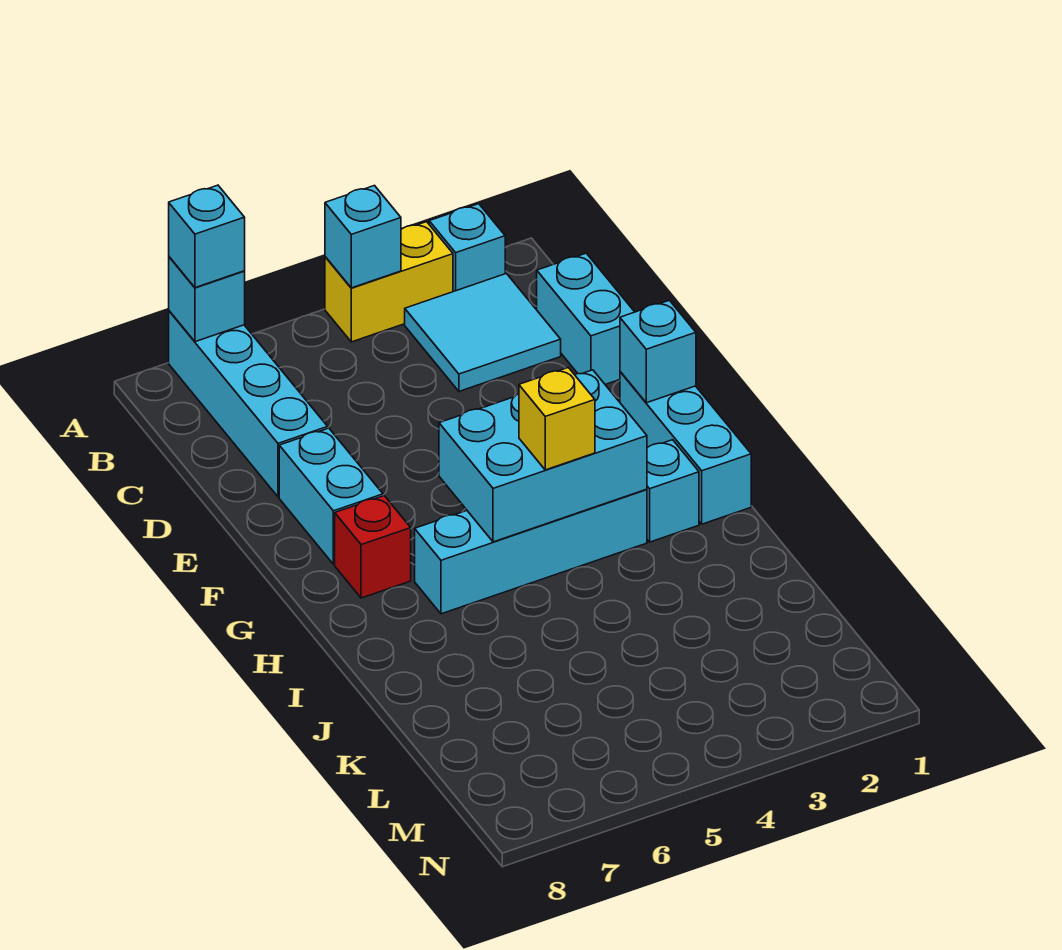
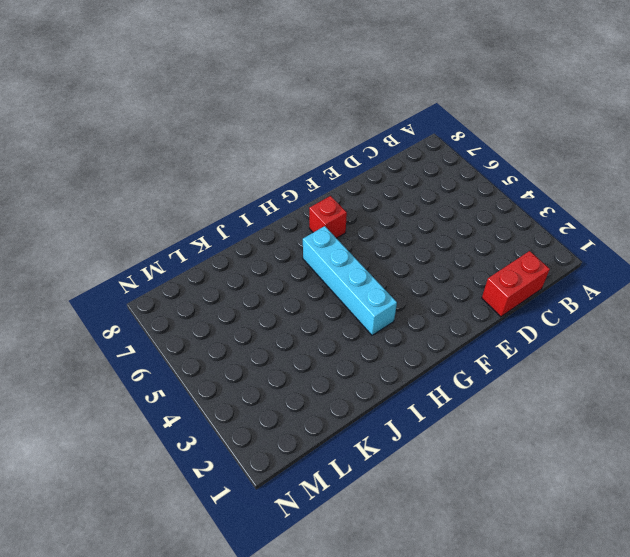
red 1x2 brick [482,251,550,317] -> cyan 1x2 brick [537,253,634,384]
none -> cyan 1x1 brick [429,204,505,292]
none -> yellow 1x2 brick [325,222,453,342]
none -> cyan 1x4 brick [169,311,328,497]

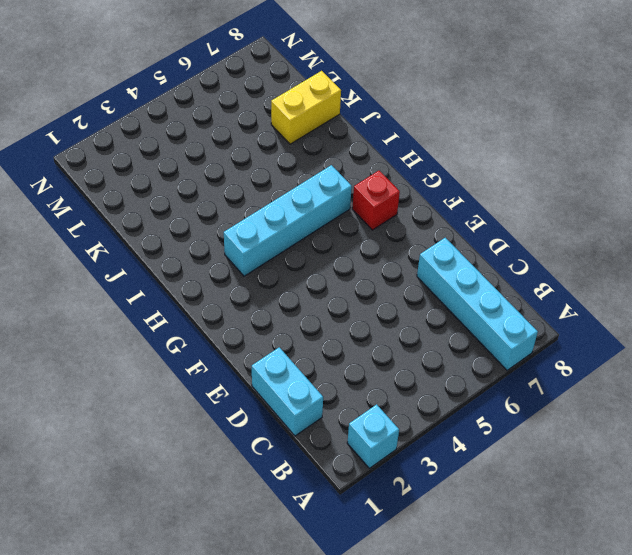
yellow 1x2 brick [271,71,341,144] -> yellow 1x2 brick moved to [325,222,453,342]
none -> cyan 2x2 tile [405,274,561,391]
none -> cyan 1x2 brick [279,428,383,564]
none -> cyan 1x3 brick [620,372,751,524]

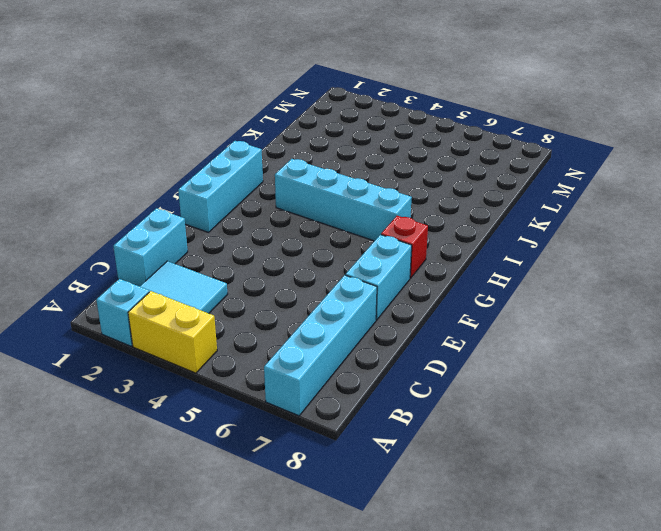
none -> cyan 1x1 brick [647,440,699,542]
none -> cyan 1x1 brick [325,186,401,288]
none -> cyan 1x1 brick [169,257,245,342]

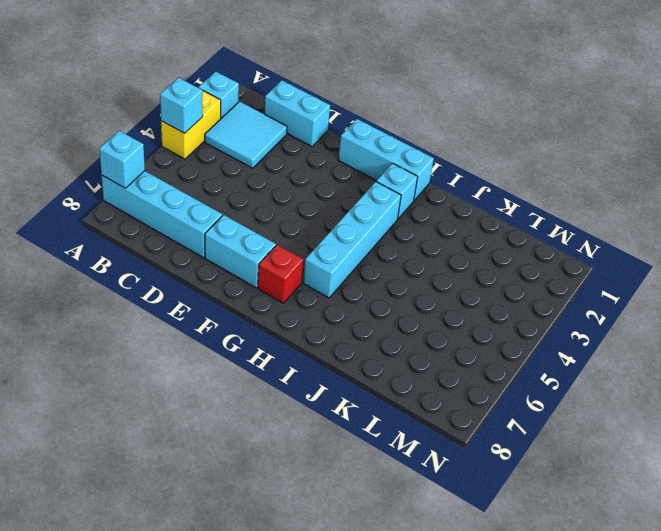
none -> cyan 1x1 brick [620,300,696,403]
none -> cyan 2x3 brick [439,370,647,542]
none -> cyan 1x1 brick [169,185,245,288]

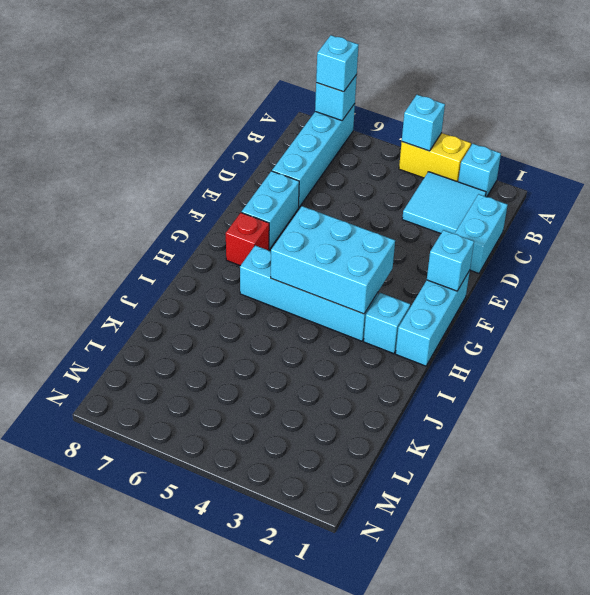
none -> yellow 1x1 brick [519,368,595,470]

